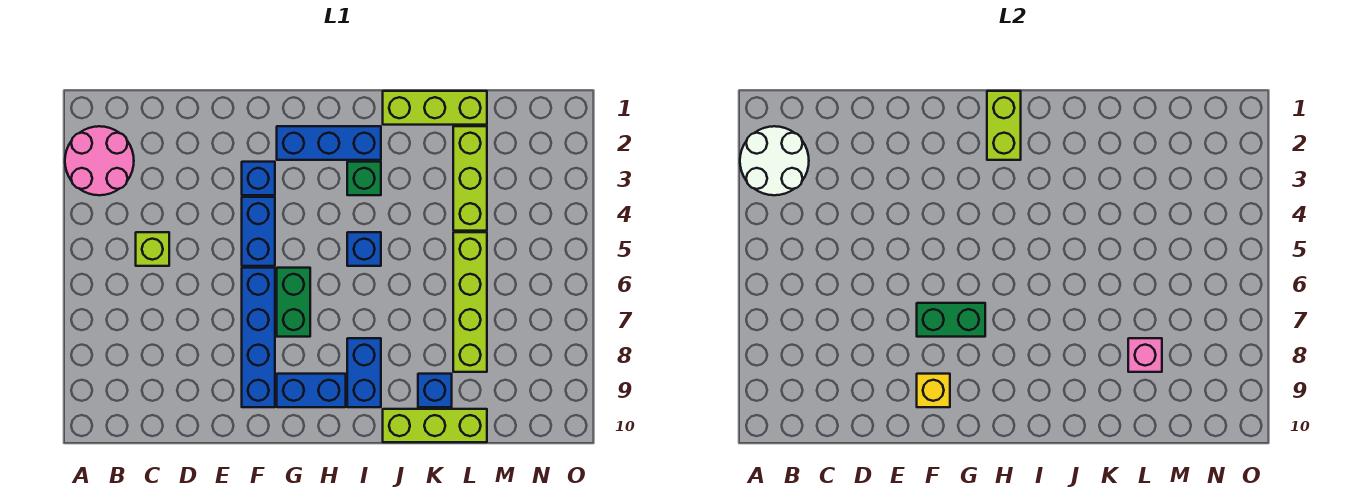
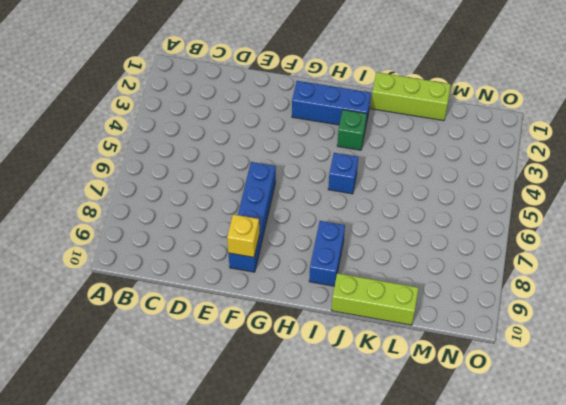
none -> pink 2x2 round brick [65,126,134,195]
none -> lime 1x1 brick [136,232,169,266]
none -> blue 1x1 brick [242,162,275,195]

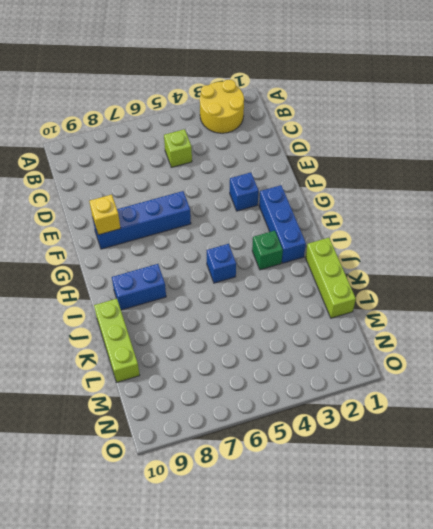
yellow 2x2 round brick [200,80,244,133] -> pink 2x2 round brick [65,126,134,195]
none -> blue 1x2 brick [242,197,275,266]
none -> green 1x2 brick [277,268,310,337]
none -> blue 1x2 brick [277,374,346,407]

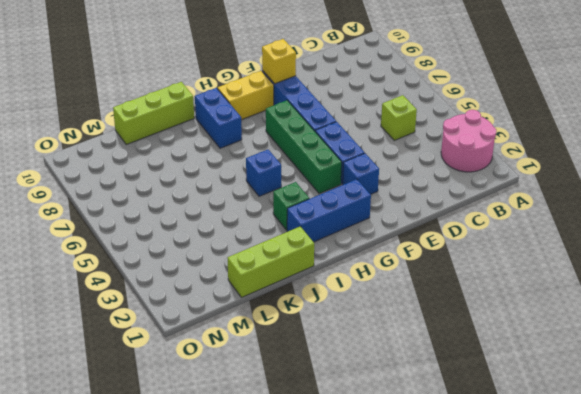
green 1x4 brick [266,100,342,194] -> green 1x2 brick [277,268,310,337]
yellow 1x2 brick [218,71,274,120] -> blue 1x2 brick [277,374,346,407]
none -> blue 1x1 brick [418,374,452,407]
none -> lime 1x3 brick [453,126,487,231]
none -> lime 1x4 brick [453,232,487,372]

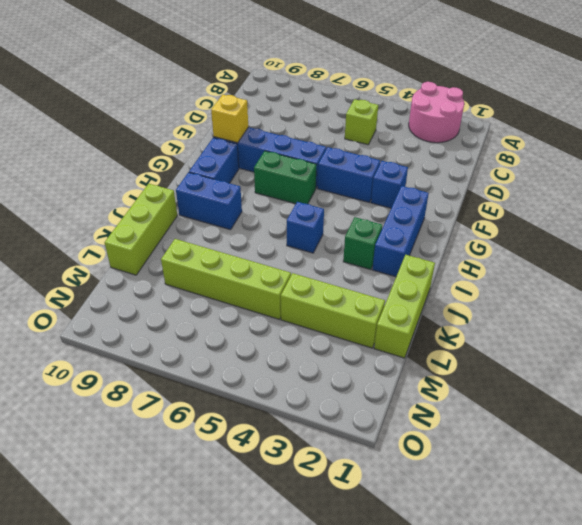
none -> blue 1x1 brick [418,374,452,407]
none -> white 2x2 round brick [740,126,809,195]
none -> green 1x2 brick [917,303,985,337]

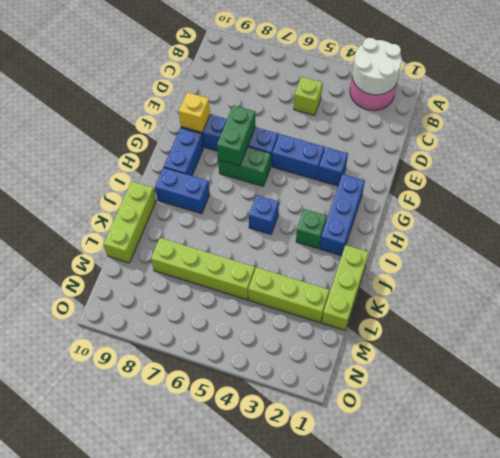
none -> blue 1x1 brick [418,374,452,407]
none -> lime 1x2 brick [987,91,1021,160]
none -> pink 1x1 brick [1128,338,1162,372]

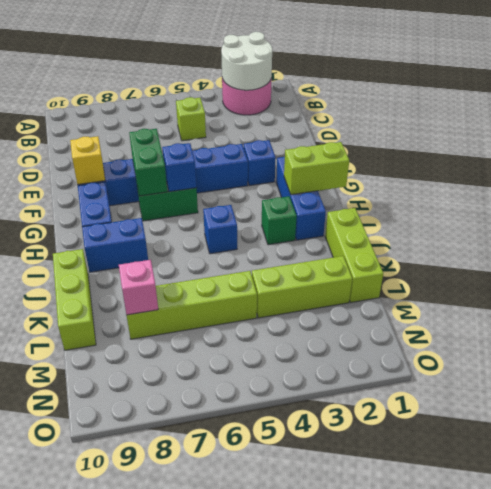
blue 1x1 brick [162,143,197,192] -> blue 1x1 brick moved to [418,374,452,407]

